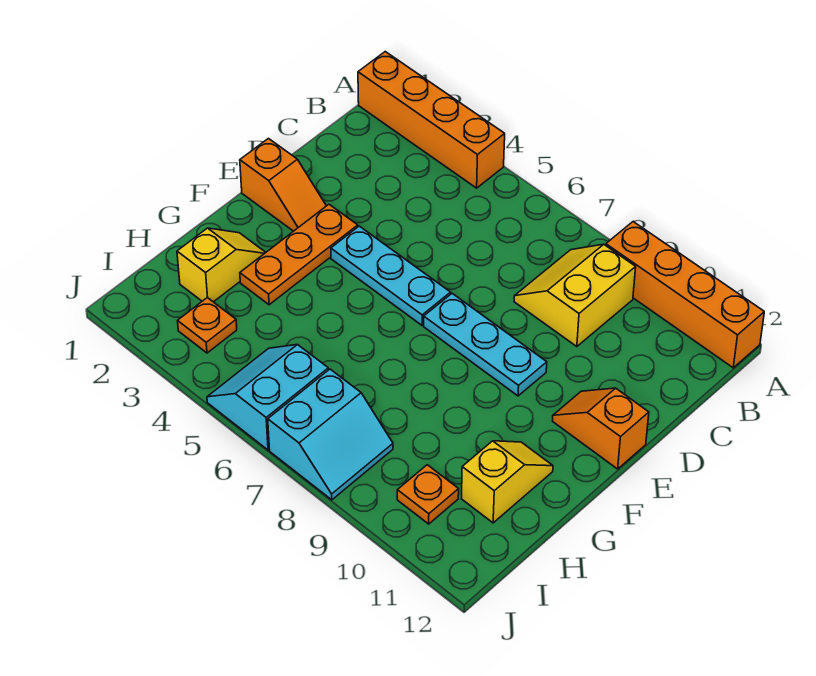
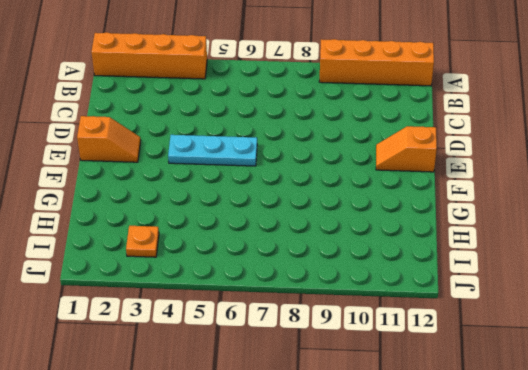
none -> yellow 2x2 slope [514,244,636,347]
none -> orange 1x3 plate [240,205,358,305]
none -> cyan 1x3 plate [424,294,547,396]

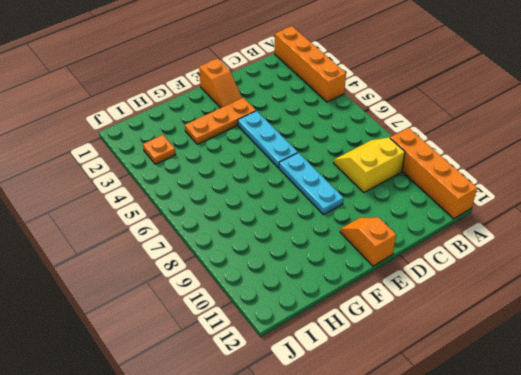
none -> yellow 1x2 slope [177,228,266,302]
none -> yellow 1x2 slope [461,441,553,523]
none -> cyan 2x2 slope [207,344,328,450]

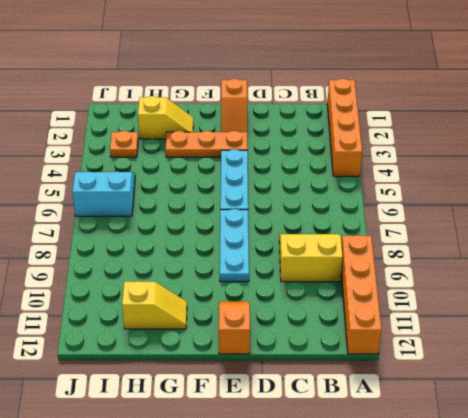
none -> cyan 2x2 slope [268,369,393,500]
none -> orange 1x1 plate [397,465,459,524]

